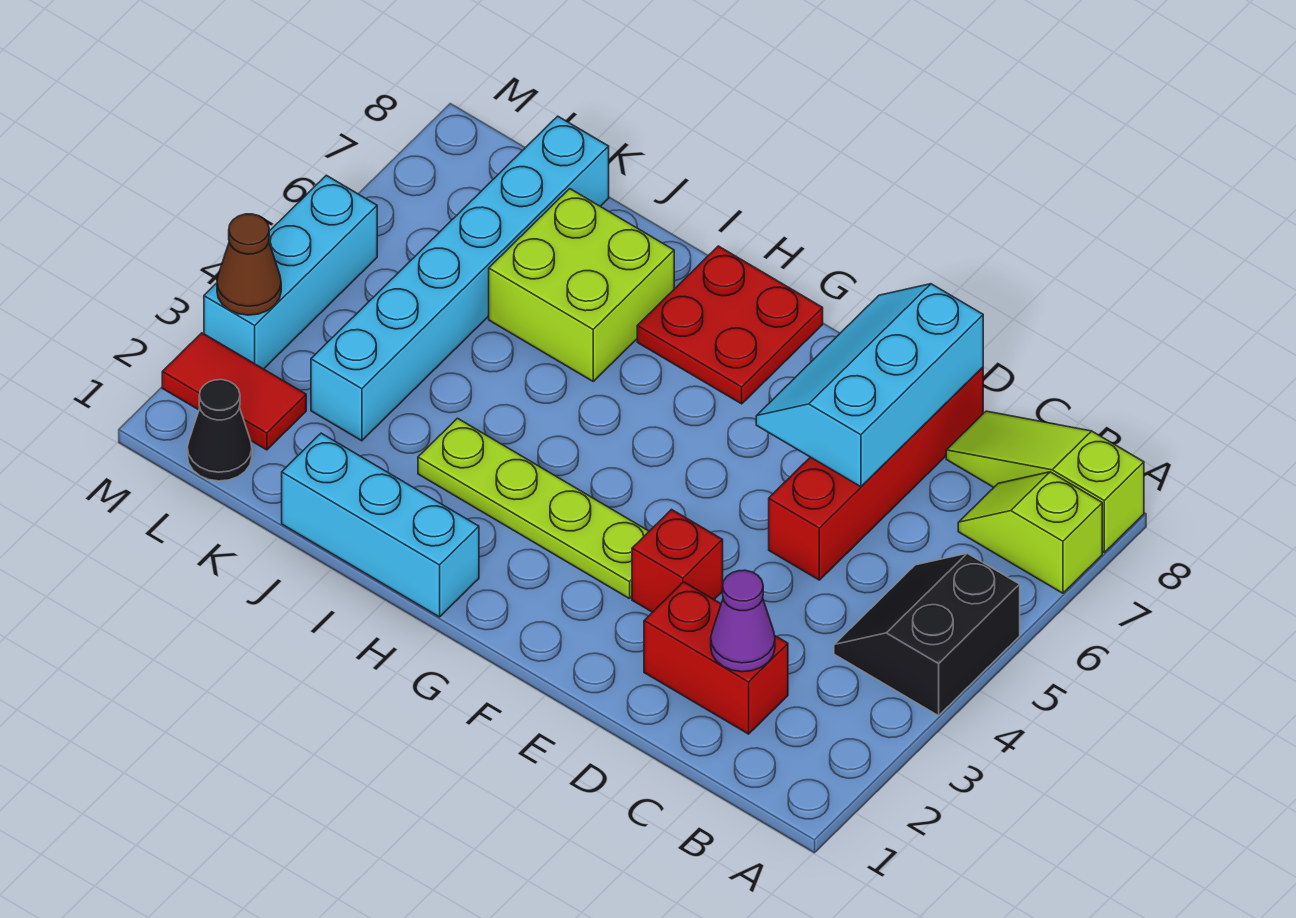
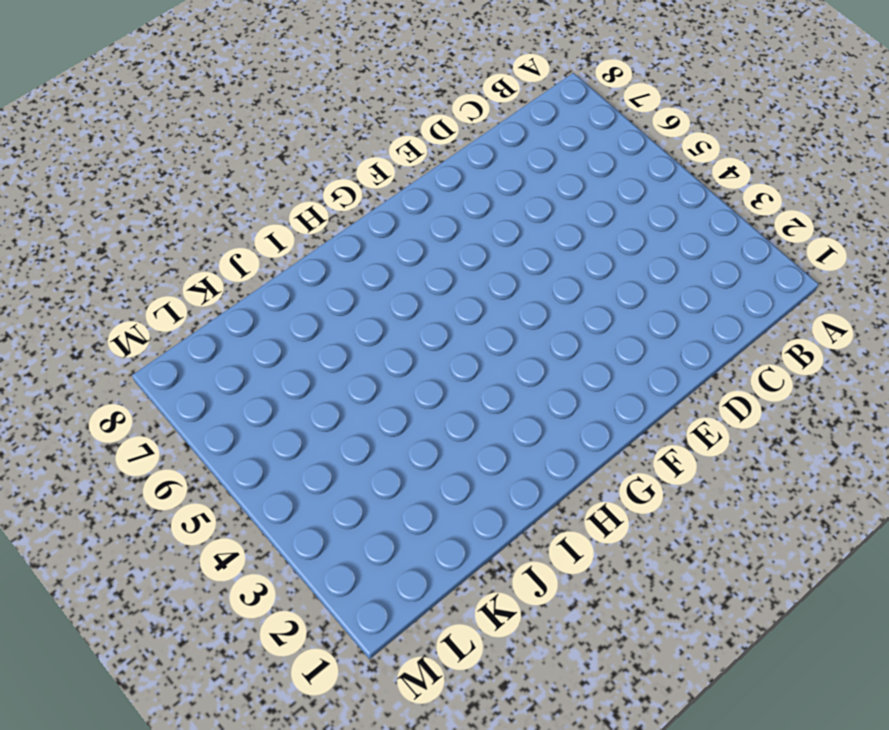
none -> black 2x2 slope [834,553,1020,716]
none -> lime 1x2 slope [958,472,1102,593]
none -> lime 1x3 slope [946,411,1144,552]

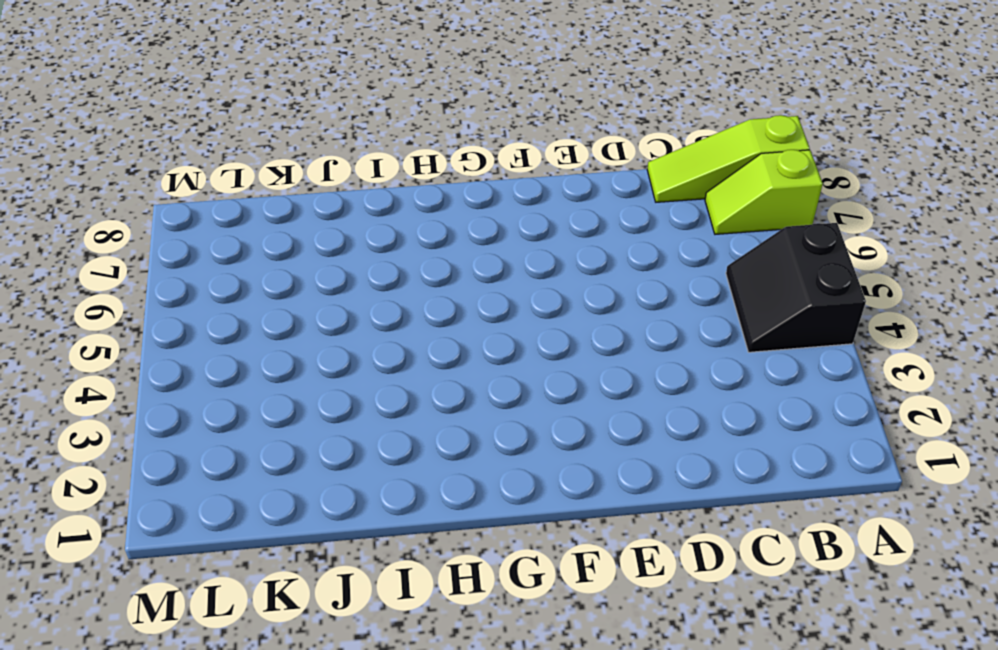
none -> red 1x2 brick [644,582,788,734]
none -> red 1x4 brick [769,367,983,580]
none -> red 1x1 brick [632,510,723,612]

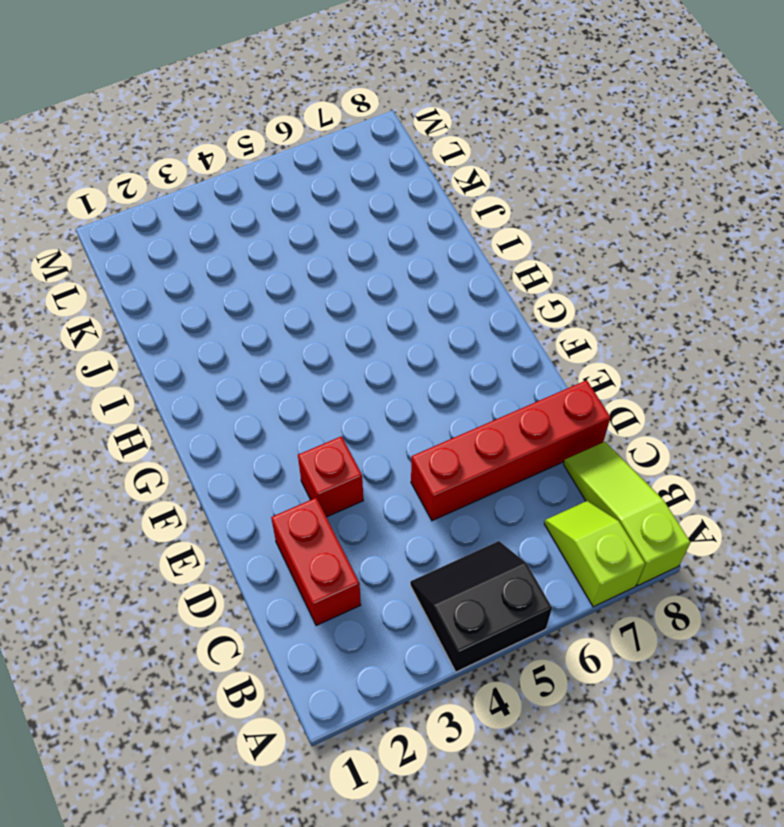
none -> lime 1x4 plate [418,418,649,599]
none -> red 2x2 plate [637,246,823,404]
none -> cyan 1x3 brick [282,433,479,617]

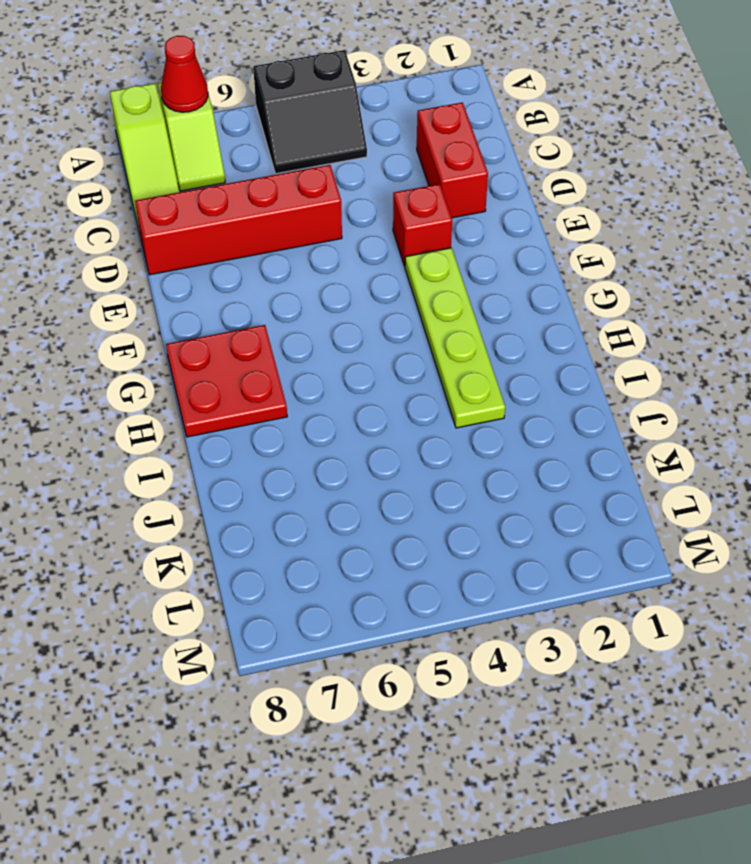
red 1x1 cone [161,36,208,112] -> none
none -> cyan 1x3 brick [282,433,479,617]
none -> lime 2x2 brick [489,189,674,381]
none -> cyan 1x6 brick [311,116,609,441]

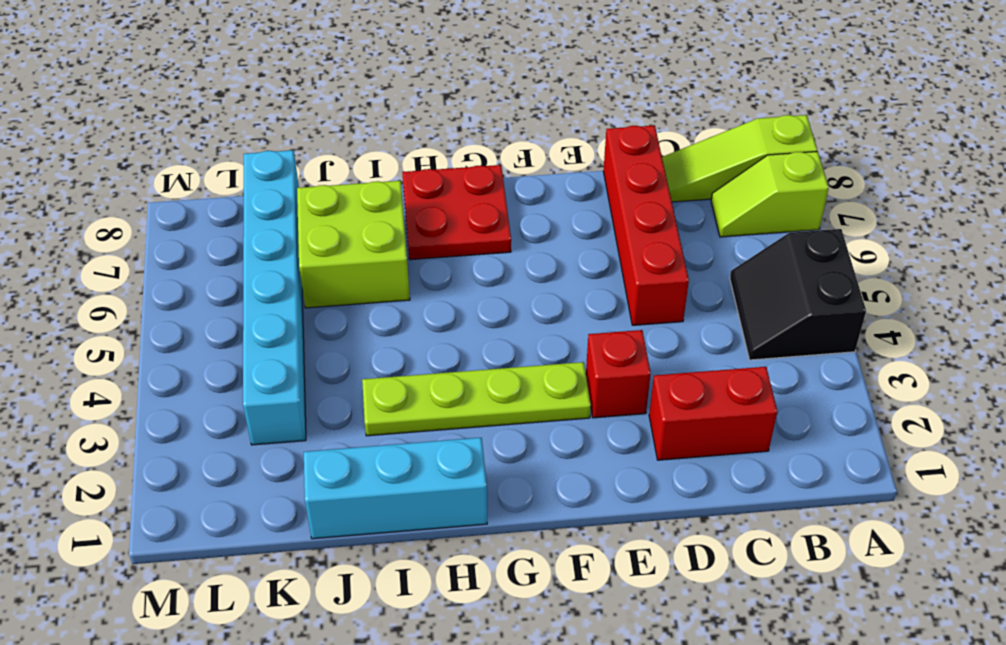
none -> black 1x1 cone [187,380,252,481]
none -> red 1x2 tile [162,333,306,450]
none -> cyan 1x3 brick [204,175,377,369]

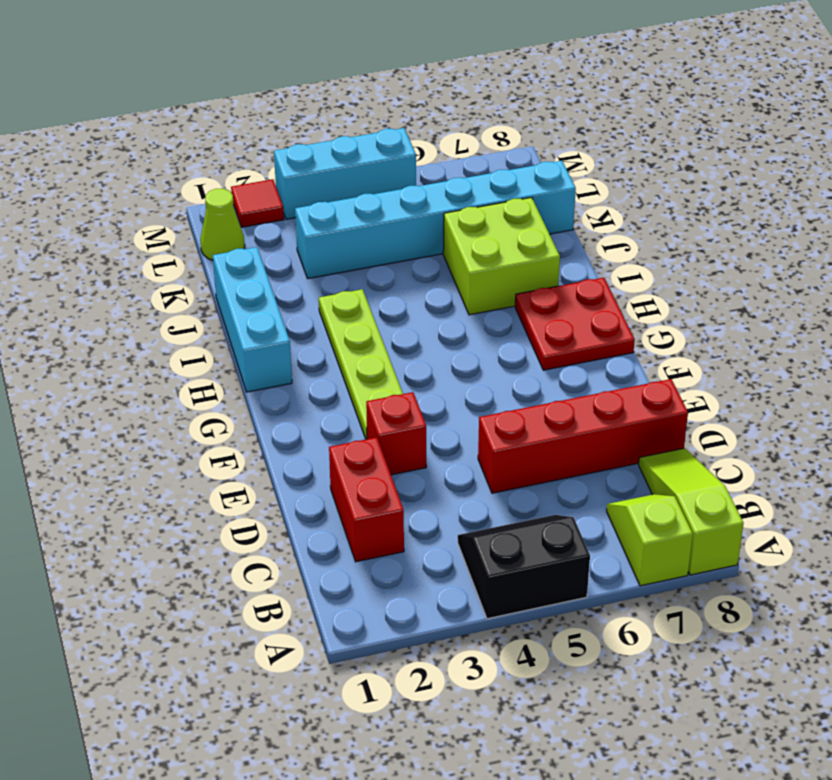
lime 1x1 cone [200,189,245,260] -> black 1x1 cone [187,380,252,481]
red 1x1 tile [231,179,284,227] -> red 1x2 tile [162,333,306,450]
none -> purple 1x1 cone [711,570,775,672]
none -> cyan 2x3 slope [756,284,983,487]
none -> brown 1x1 cone [217,214,281,315]

